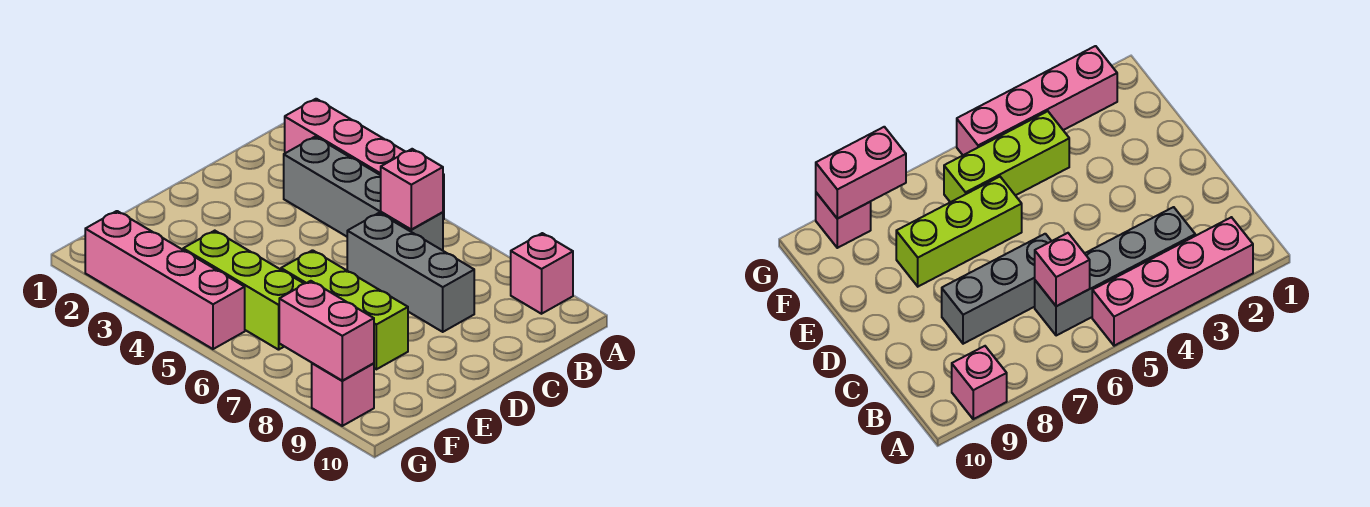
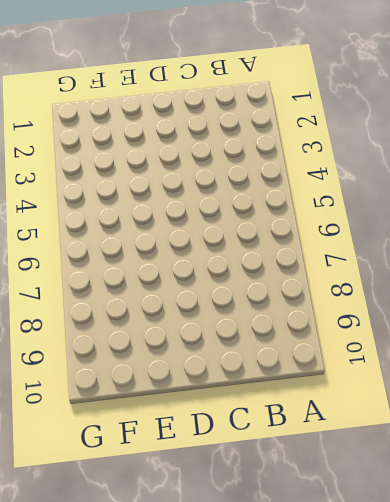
none -> pink 1x4 brick [285,99,444,220]
none -> pink 1x1 brick [511,233,573,314]

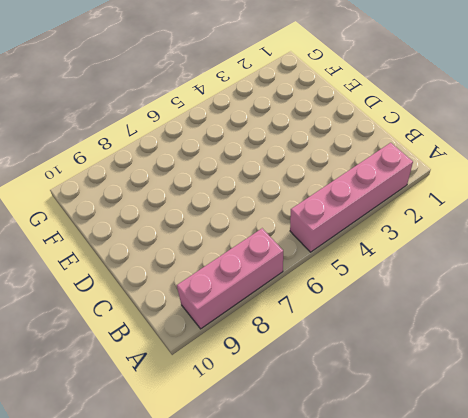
pink 1x3 brick [177,228,283,329] -> pink 1x1 brick [511,233,573,314]
none -> grey 1x4 brick [284,137,443,251]
none -> grey 1x3 brick [347,213,474,332]

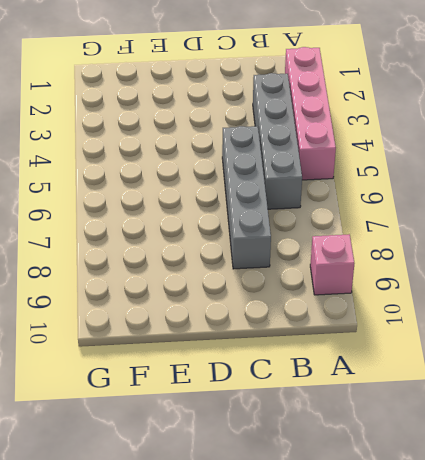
grey 1x4 brick [222,126,271,269] -> grey 1x3 brick [347,213,474,332]
none -> lime 1x3 brick [281,250,408,369]
none -> lime 1x3 brick [183,231,304,350]

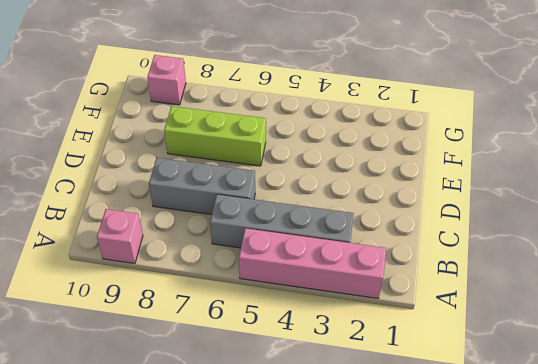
none -> lime 1x3 brick [183,231,304,350]
none -> pink 1x4 brick [85,211,245,349]

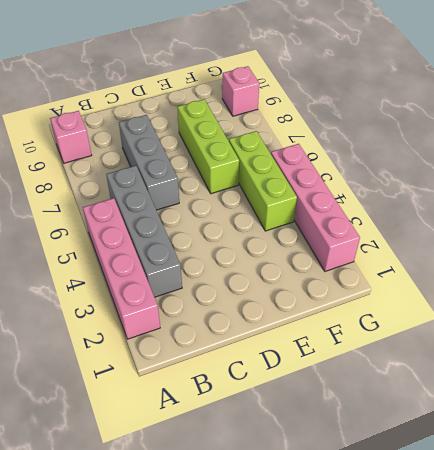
none -> pink 1x1 brick [381,149,443,229]
none -> pink 1x2 brick [279,281,374,381]

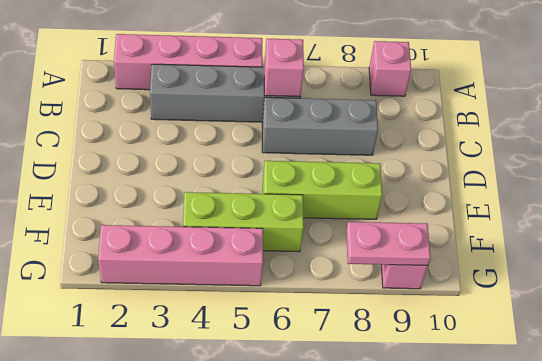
pink 1x2 plate [346,222,431,265] -> pink 1x2 brick [279,281,374,381]

